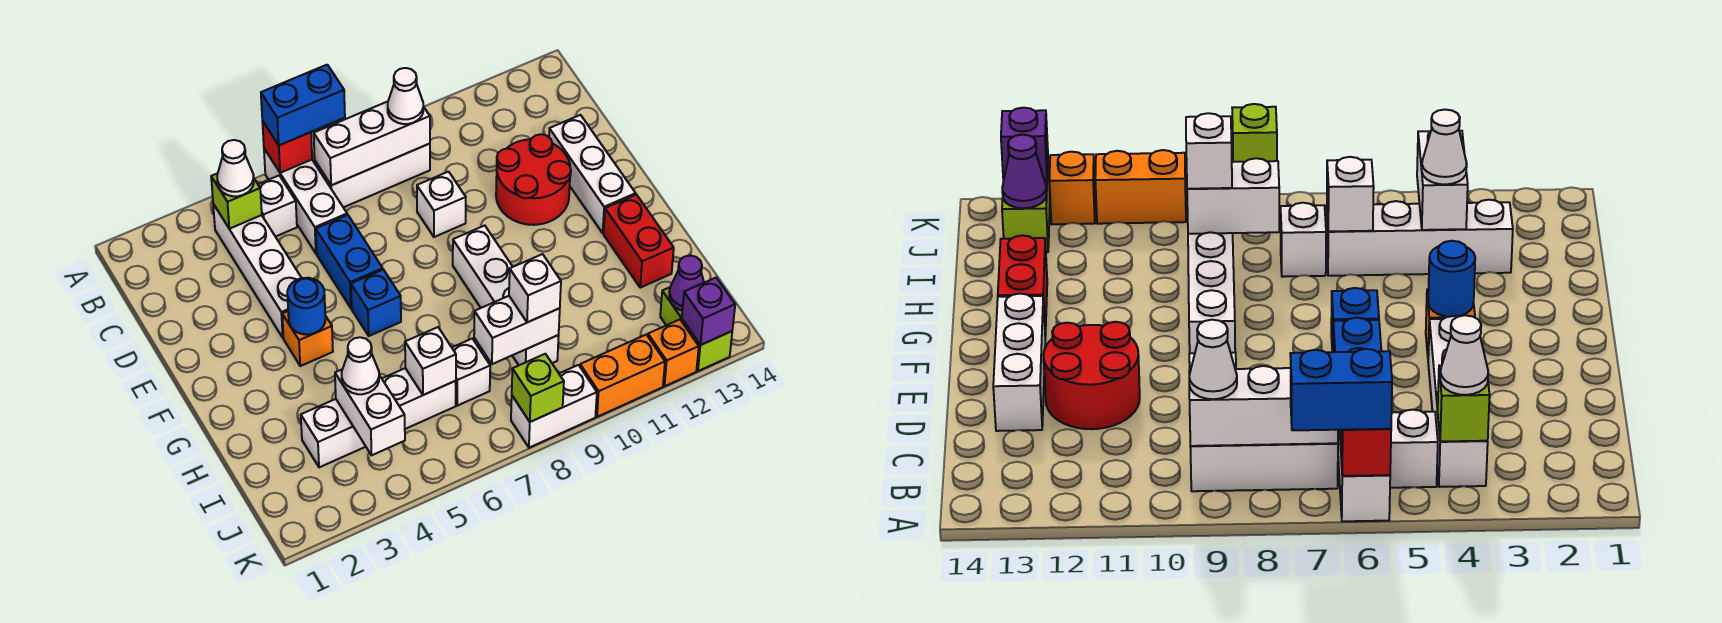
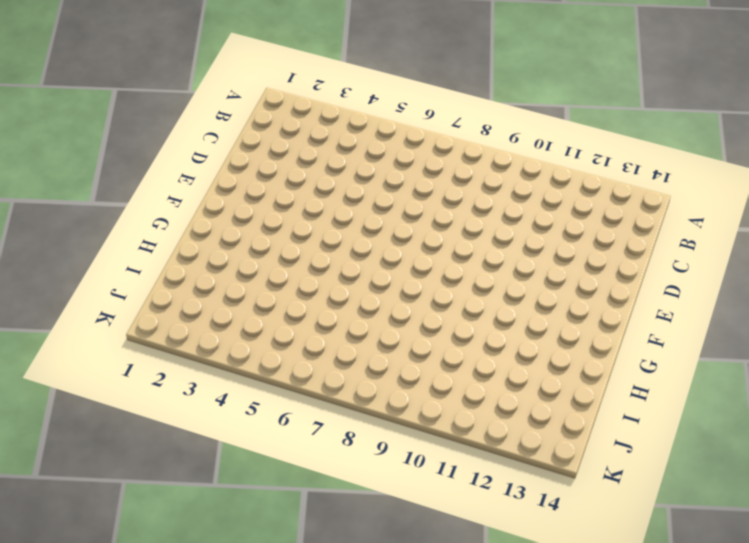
none -> white 1x3 brick [264,149,347,253]
none -> white 1x4 brick [213,204,301,338]
none -> white 1x1 brick [258,176,297,237]
none -> white 1x3 brick [315,144,430,207]

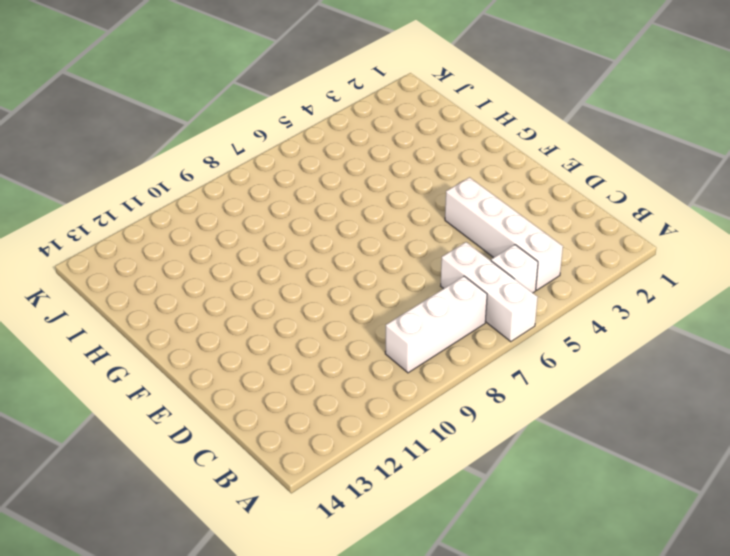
none -> blue 1x2 brick [316,215,383,308]
none -> white 1x1 brick [417,172,466,237]
none -> red 2x2 round brick [496,134,571,225]
none -> white 1x3 brick [549,115,636,233]

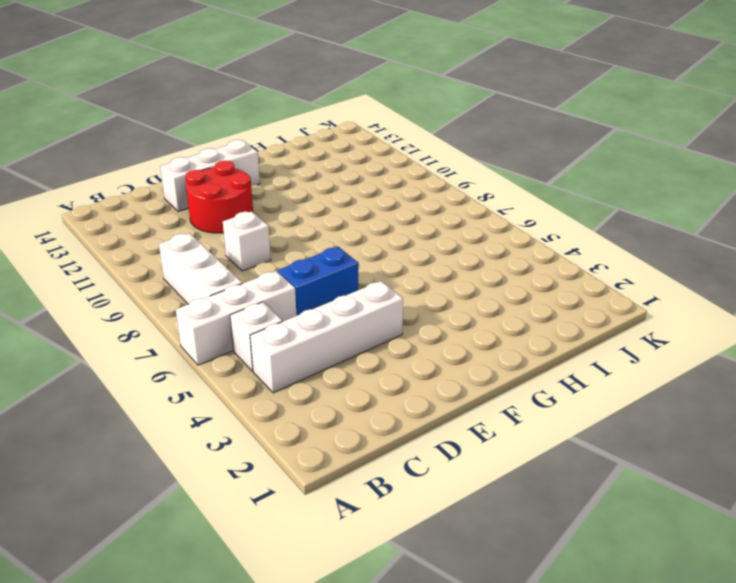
none -> orange 1x1 brick [282,311,333,366]
none -> blue 1x1 brick [351,270,401,336]
none -> white 1x4 brick [453,226,559,365]
none -> red 1x2 brick [604,195,674,288]

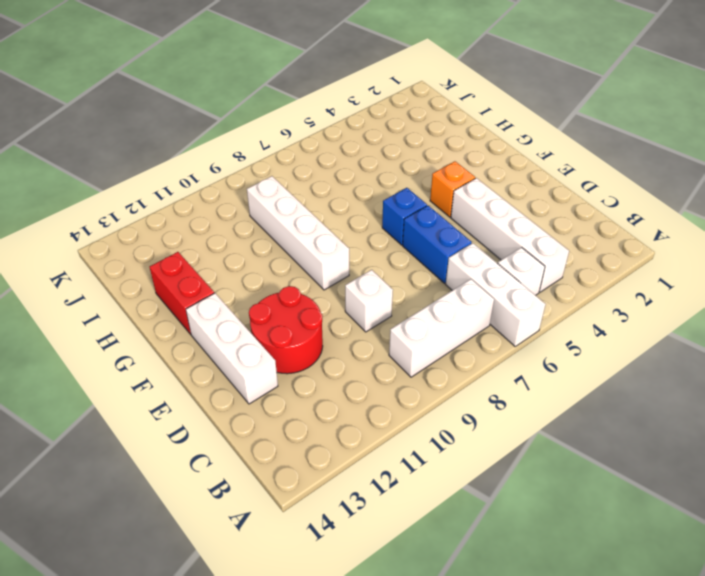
none -> white 1x4 brick [301,368,456,467]
none -> white 1x1 brick [452,339,490,406]
none -> lime 1x2 brick [660,287,732,371]
none -> white 1x2 brick [511,365,597,448]

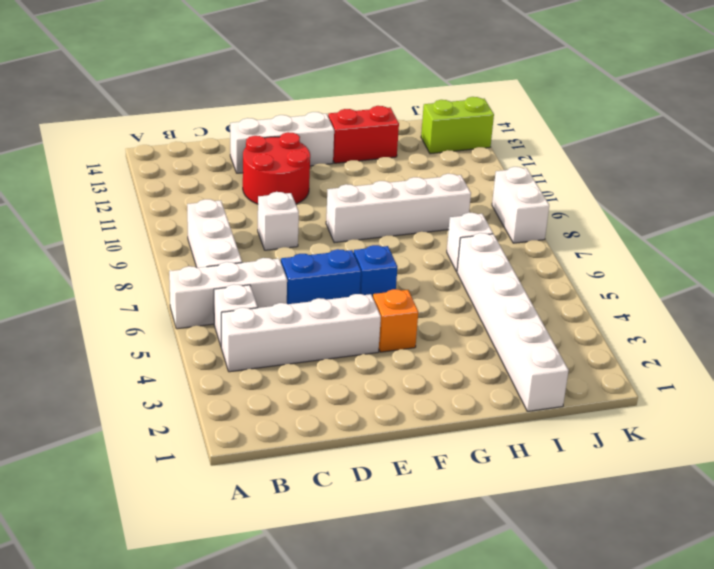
white 1x6 brick [457,233,569,411] -> white 1x4 brick [301,368,456,467]
none -> orange 1x2 brick [580,335,665,417]
none -> orange 1x1 brick [648,320,699,386]
none -> red 1x1 brick [262,121,312,173]
none -> lime 1x1 brick [211,173,262,229]

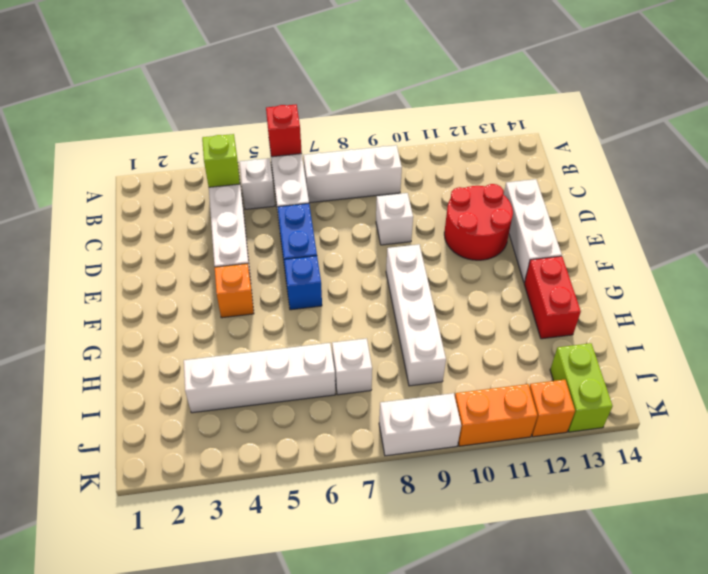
none -> white 1x3 brick [314,102,430,185]
none -> blue 1x1 round brick [287,278,325,335]
none -> white 1x2 brick [335,370,405,455]
none -> white 1x1 brick [405,327,456,395]

